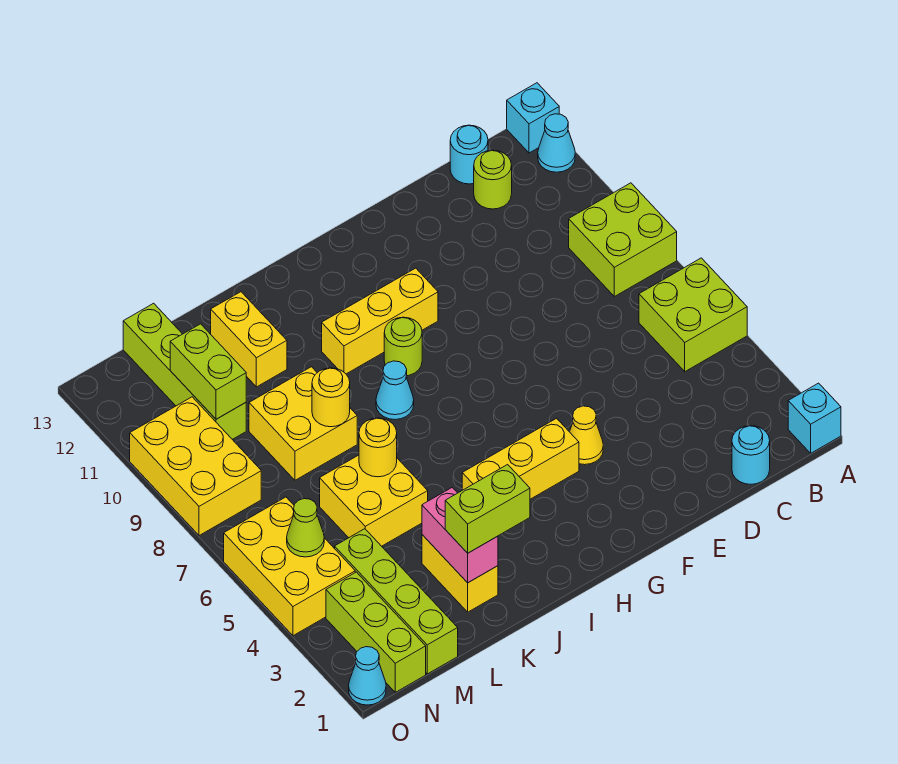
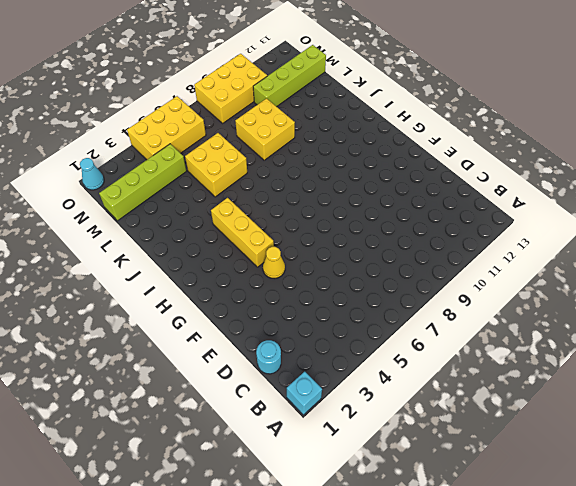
none -> lime 2x2 brick [639,258,747,372]
none -> lime 2x2 brick [569,183,677,297]
none -> cyan 1x1 cone [538,114,575,172]

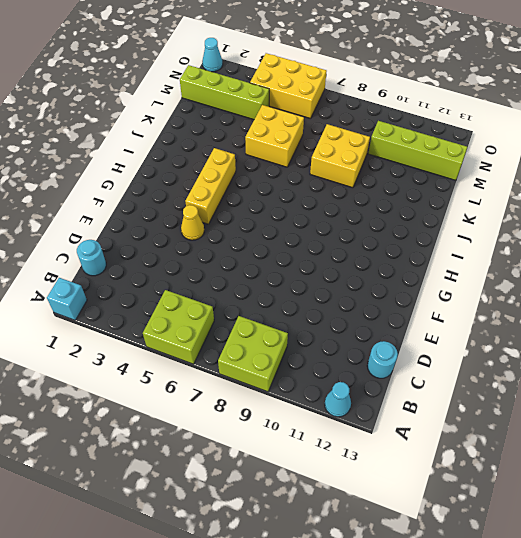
none -> cyan 1x1 brick [507,83,559,153]
none -> lime 1x1 round brick [474,150,512,209]
none -> yellow 1x3 brick [322,268,438,374]

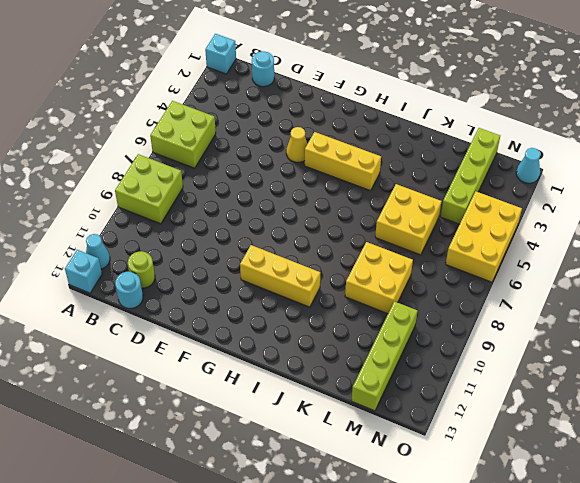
none -> lime 1x1 round brick [384,317,422,376]
none -> cyan 1x1 cone [376,361,414,420]
none -> yellow 1x2 brick [422,535,498,612]

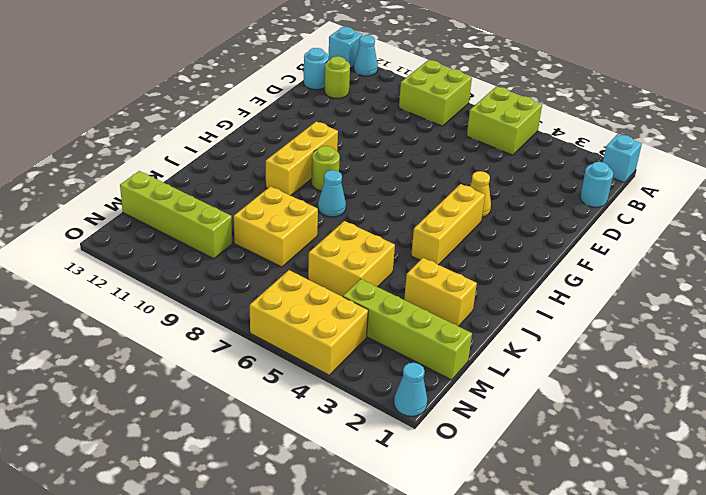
none -> yellow 1x2 brick [211,292,287,387]
none -> lime 1x3 brick [326,572,426,692]
none -> yellow 2x3 brick [130,397,261,536]

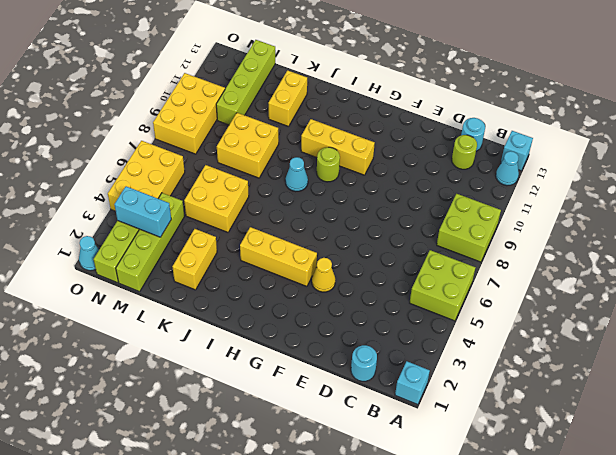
cyan 1x2 brick [114,186,171,237] -> none
none -> pink 1x2 brick [422,488,498,583]
none -> yellow 1x1 round brick [359,418,397,477]
none -> yellow 1x1 round brick [312,368,350,427]

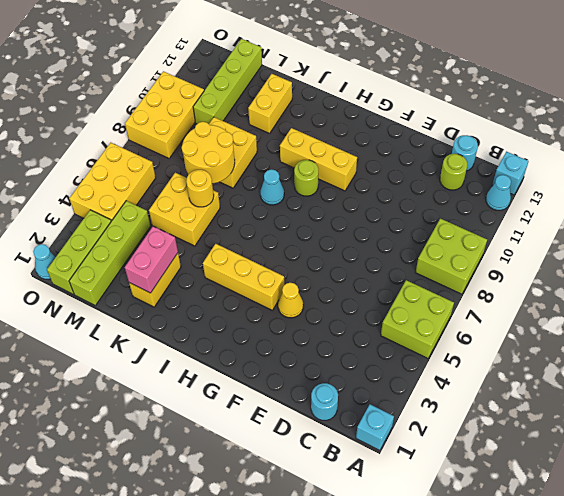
yellow 2x2 round brick [182,122,235,184] -> yellow 1x1 round brick [312,368,350,427]
none -> lime 1x2 brick [170,324,246,419]
none -> lime 1x1 cone [287,499,324,557]
none -> lime 1x2 brick [445,465,530,553]

